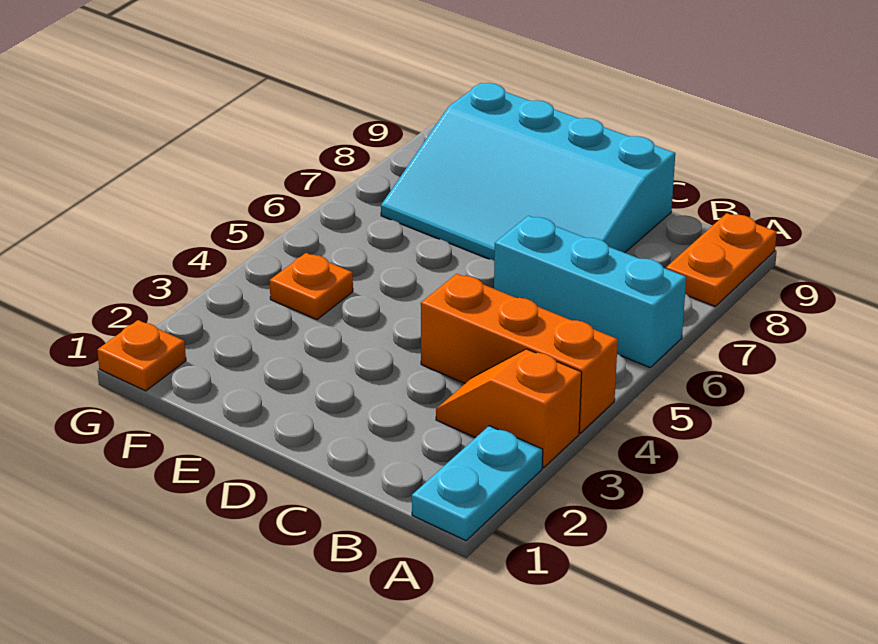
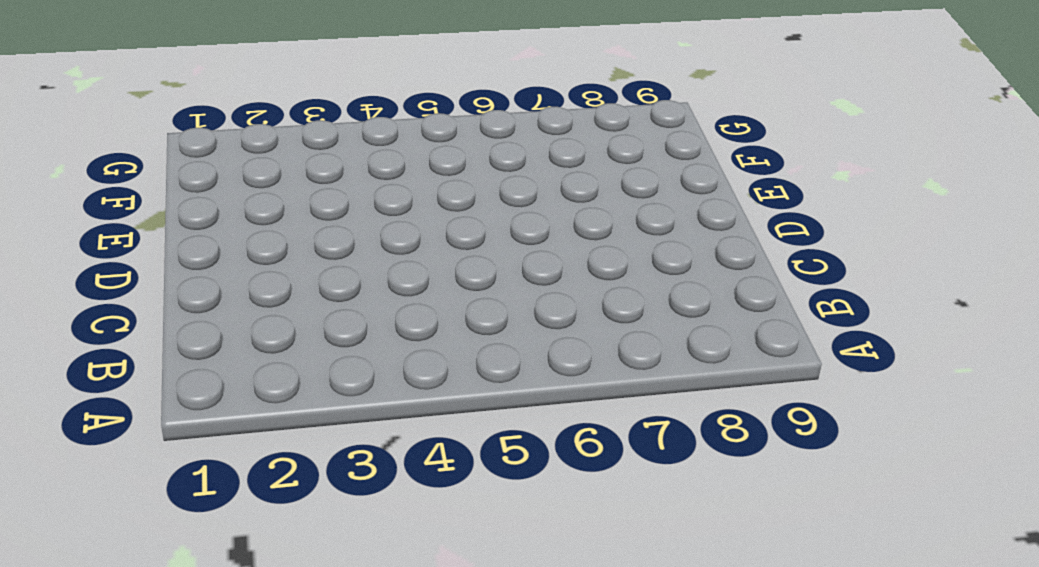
none -> cyan 1x2 plate [412,426,543,541]
none -> orange 1x2 slope [436,349,582,468]

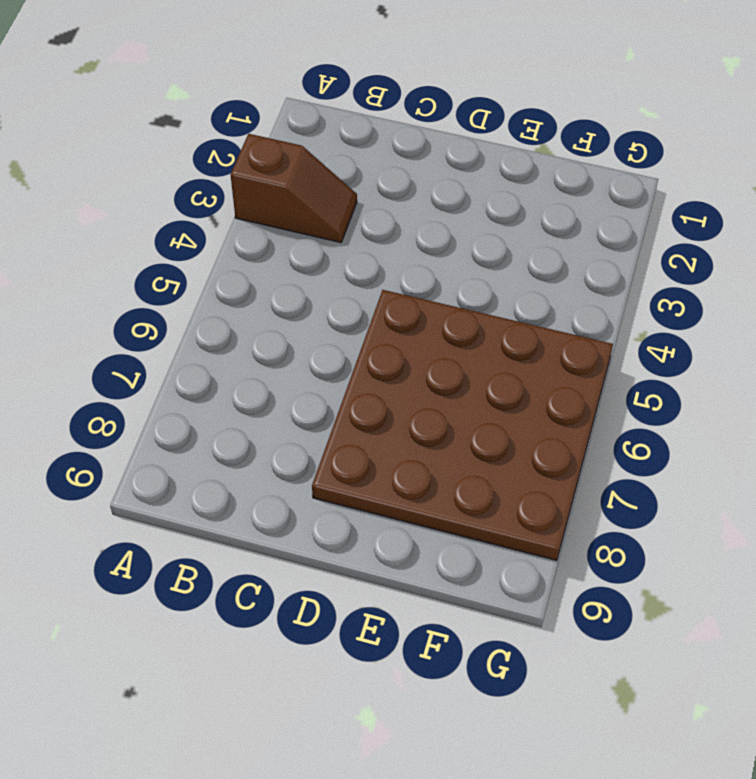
brown 1x2 slope [231,134,357,243] -> orange 1x2 slope [436,349,582,468]
brown 4x4 plate [312,290,613,560] -> cyan 3x4 slope [381,83,675,260]
none -> cyan 1x2 plate [412,426,543,541]
none -> orange 1x3 brick [421,274,618,433]

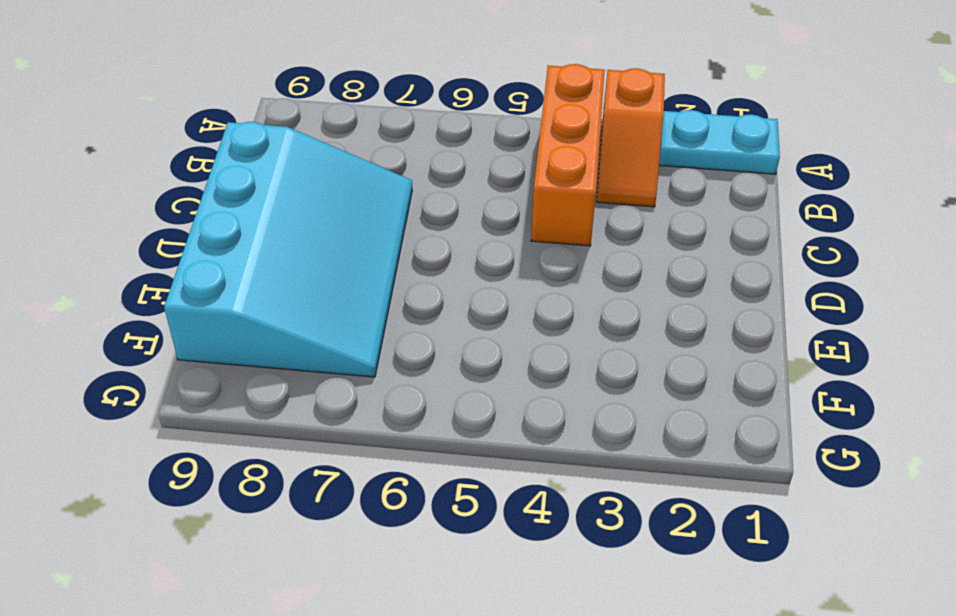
none -> cyan 1x3 brick [494,216,686,367]
none -> orange 1x2 plate [666,213,777,306]

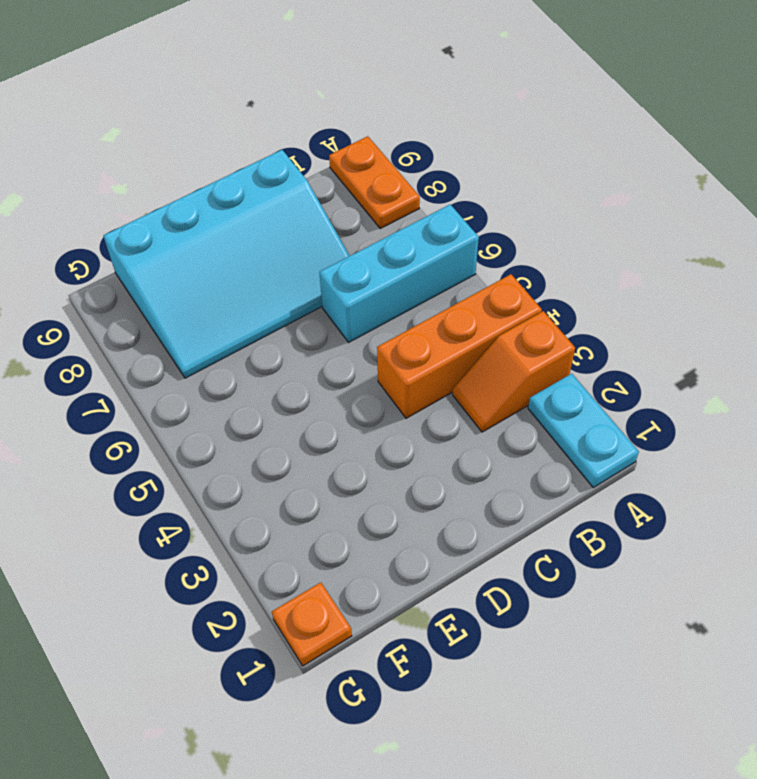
none -> orange 1x1 plate [270,253,353,320]

